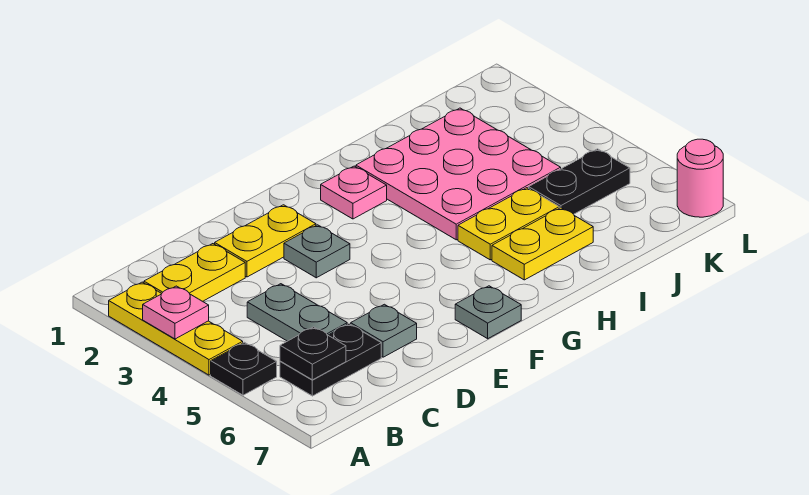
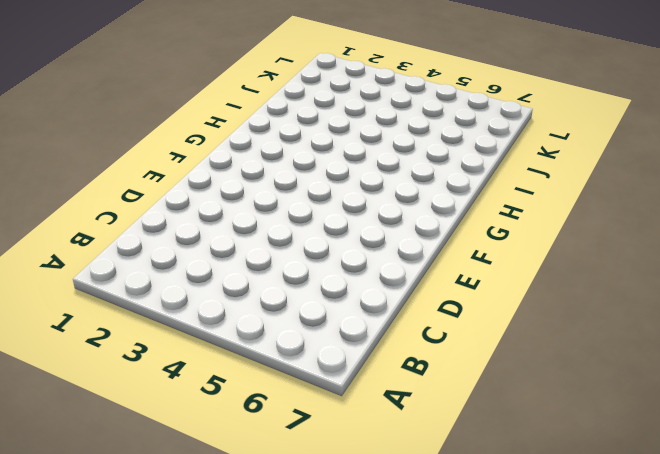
none -> yellow 1x3 plate [109,282,243,375]
none -> black 1x1 plate [211,342,277,395]
none -> yellow 1x2 plate [144,244,245,301]

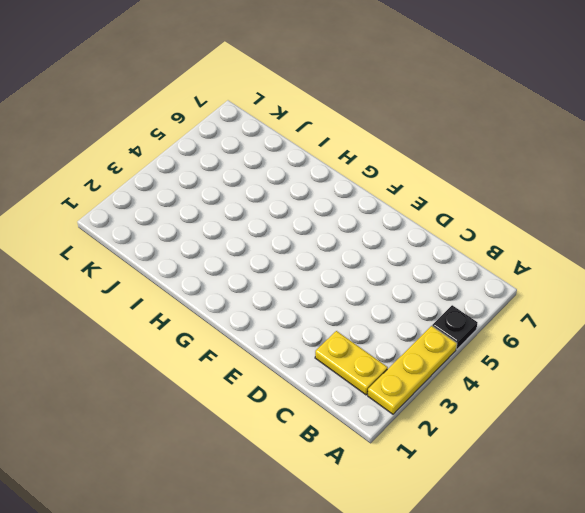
none -> black 1x2 plate [280,324,381,396]
none -> grey 1x2 plate [247,284,347,341]
none -> yellow 1x2 plate [215,205,316,277]

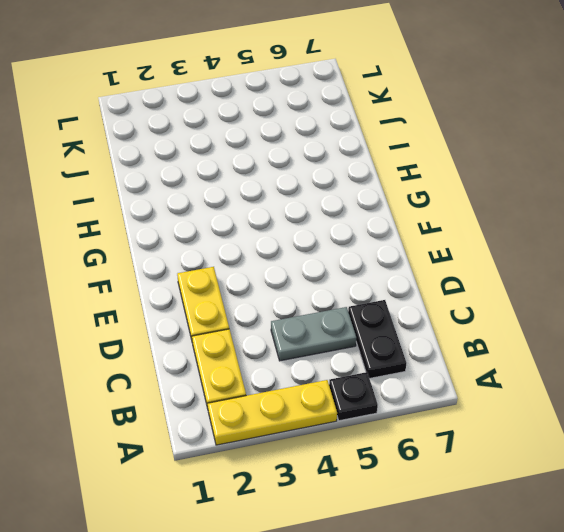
none -> grey 1x1 plate [351,304,417,357]
none -> grey 1x1 plate [284,225,350,278]
none -> grey 1x1 plate [455,286,521,339]

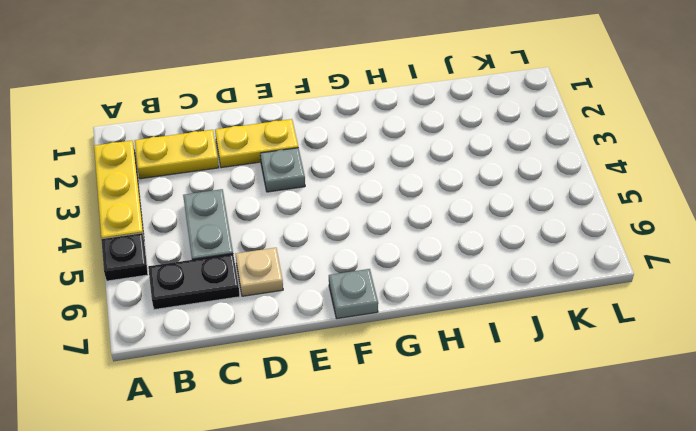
tan 1x1 plate [235,248,283,296] -> grey 1x1 plate [351,304,417,357]
none -> pink 1x1 plate [321,166,387,219]
none -> pink 3x3 plate [356,108,561,240]
none -> yellow 1x2 plate [458,188,559,260]

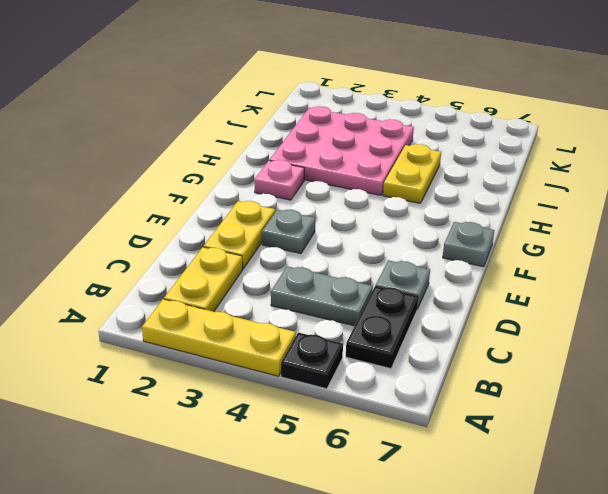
none -> yellow 1x2 plate [492,208,593,280]
none -> black 1x2 plate [529,149,630,214]
none -> pink 1x1 round brick [677,139,723,217]

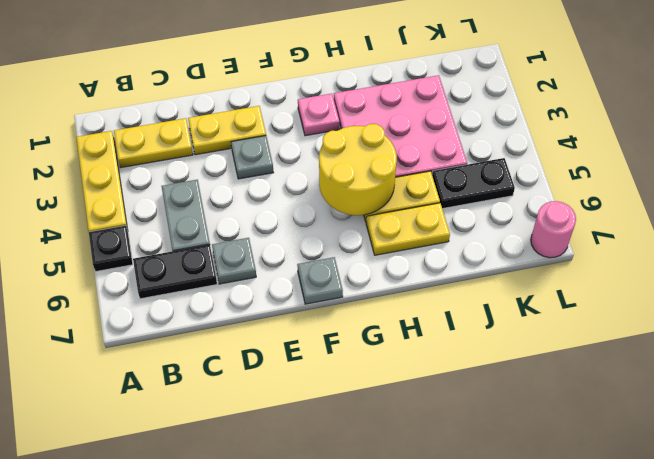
yellow 2x2 round brick [319,124,397,215] -> none
none -> pink 1x1 plate [143,286,209,339]
none -> black 1x1 plate [280,327,346,380]

